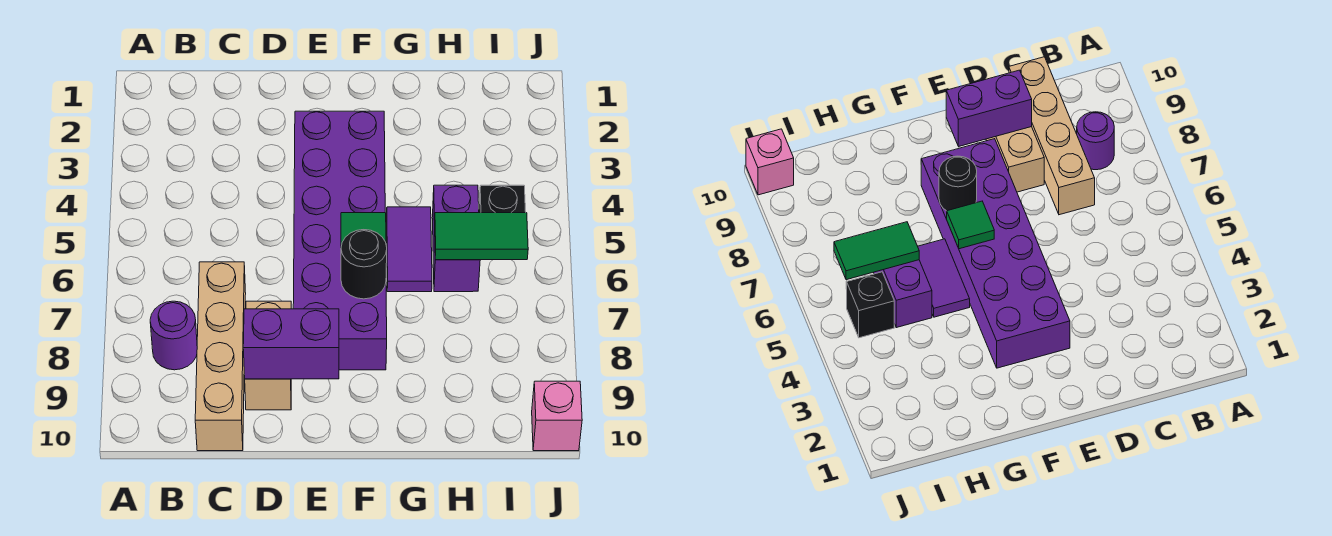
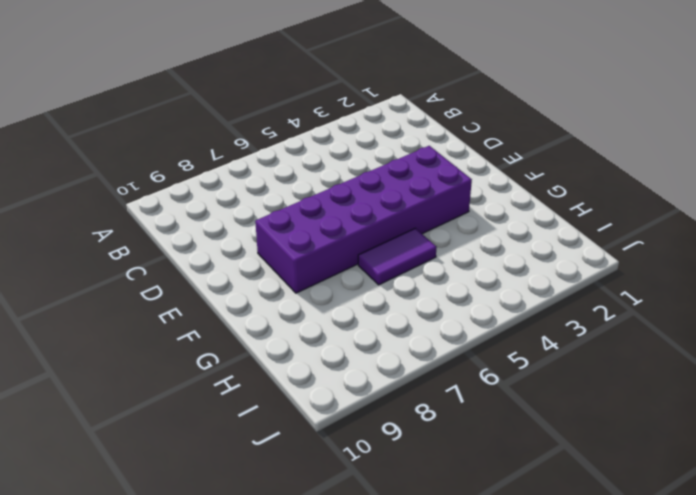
none -> purple 1x1 round brick [150,301,197,370]
none -> tan 1x4 brick [195,262,246,451]
none -> tan 1x2 brick [245,301,291,410]

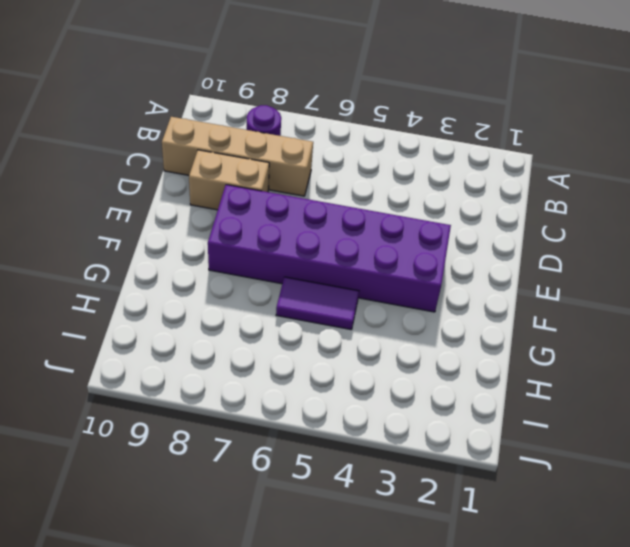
none -> purple 1x2 brick [432,185,480,292]
none -> black 1x1 brick [479,185,526,213]
none -> pink 1x1 brick [532,381,582,451]

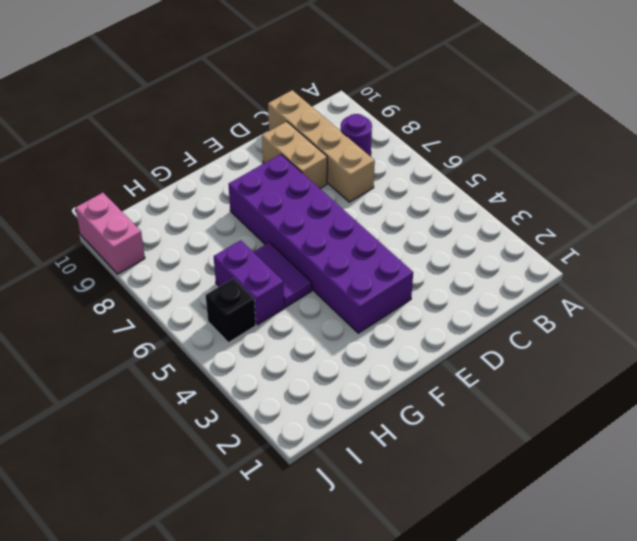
pink 1x2 brick [76,193,145,274] -> pink 1x1 brick [532,381,582,451]
none -> purple 1x2 brick [243,309,339,379]
none -> green 1x1 tile [341,213,386,246]
none -> black 1x1 round brick [341,230,387,299]

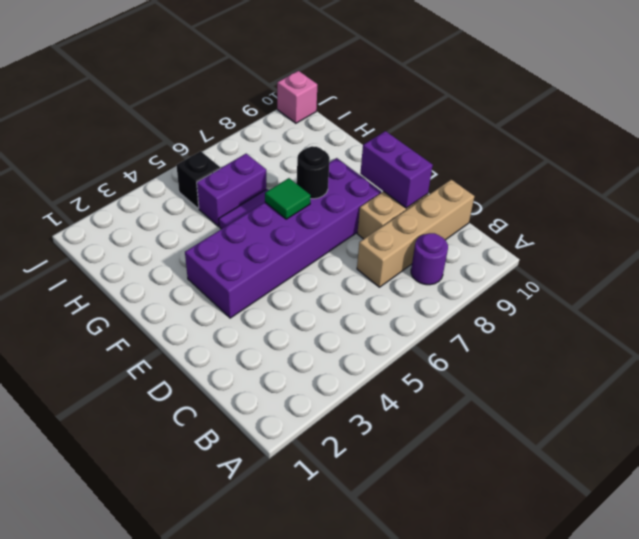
none -> green 1x2 tile [435,213,528,260]

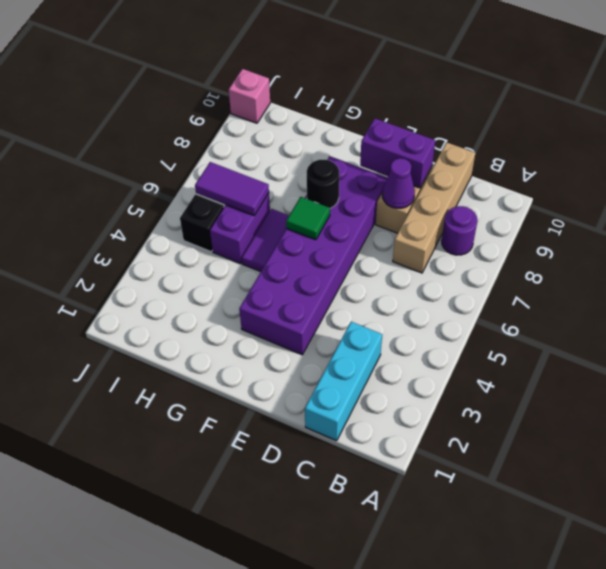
cyan 1x3 brick [305,322,382,441] -> none
purple 1x1 cone [382,158,415,208] -> none
purple 1x2 tile [195,162,269,216] -> green 1x2 tile [435,213,528,260]

